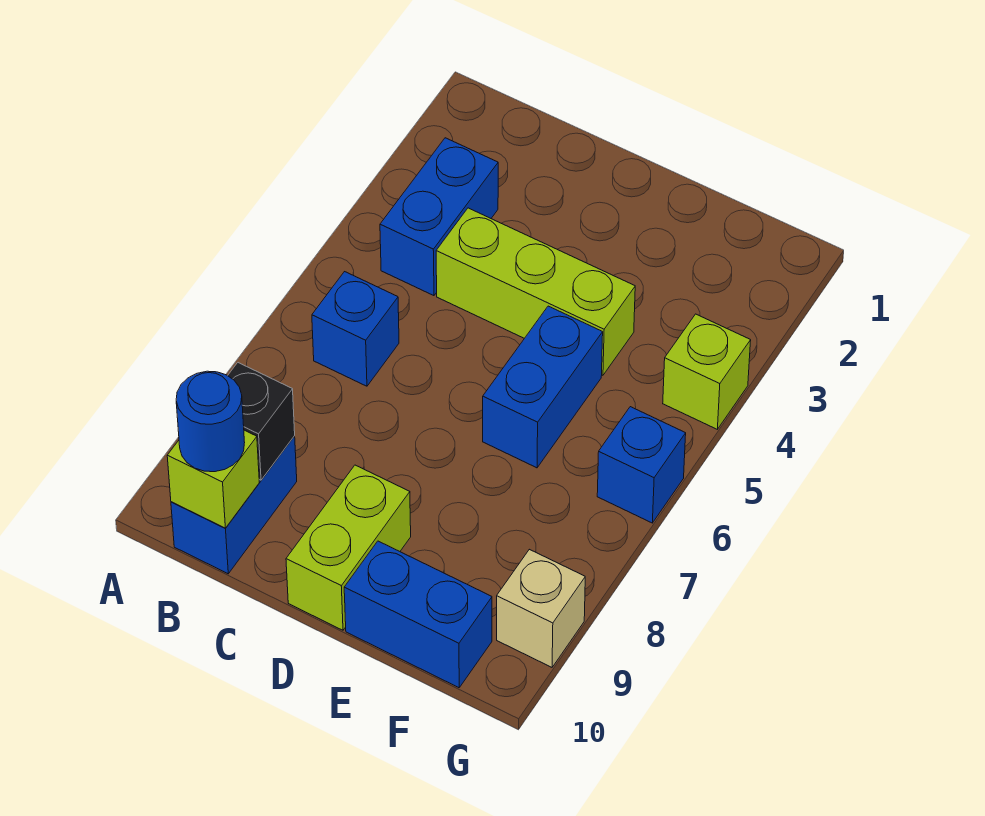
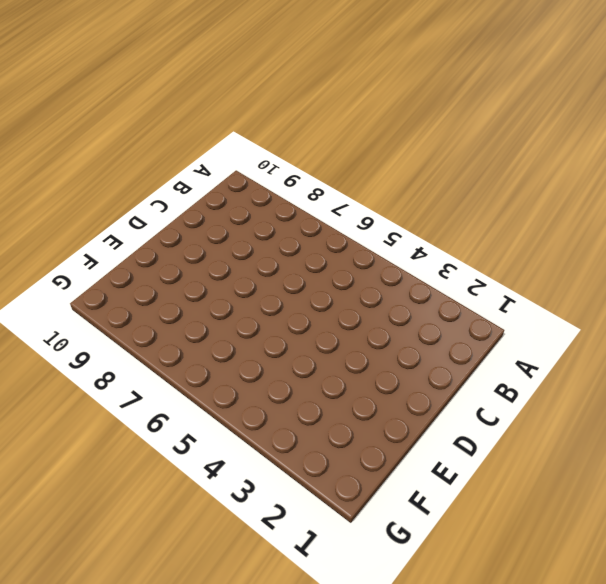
none -> blue 1x2 brick [380,138,498,296]
none -> blue 1x1 brick [312,272,399,386]
none -> blue 1x2 brick [171,436,297,574]

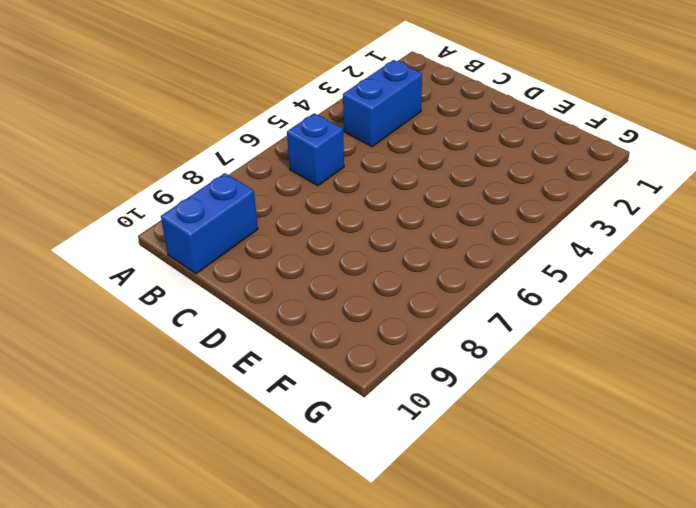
none -> lime 1x3 brick [436,208,635,375]
none -> lime 1x2 brick [286,465,411,630]
none -> blue 1x2 brick [483,306,603,468]

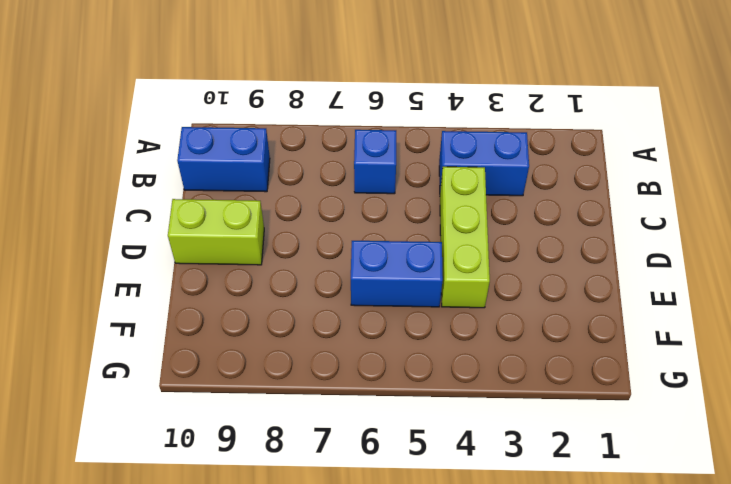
none -> blue 1x2 brick [344,541,492,688]
none -> lime 1x1 brick [663,314,751,429]
none -> blue 1x1 brick [597,407,686,523]

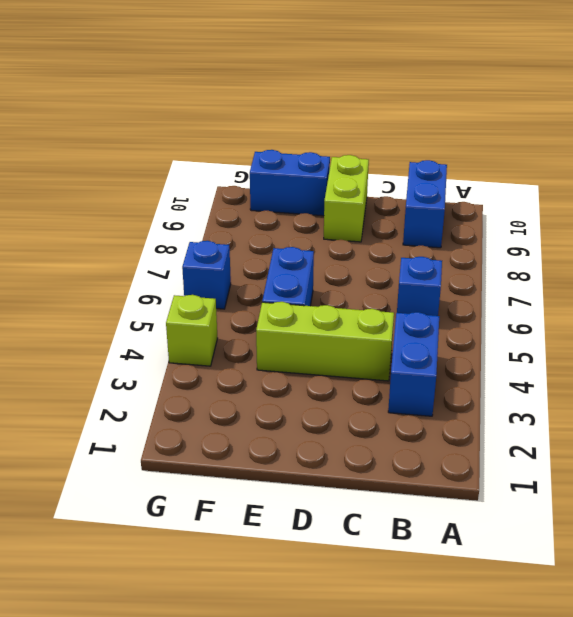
none -> tan 1x1 brick [497,549,585,667]
none -> black 1x1 brick [228,363,295,480]
none -> lime 1x1 brick [167,430,259,528]

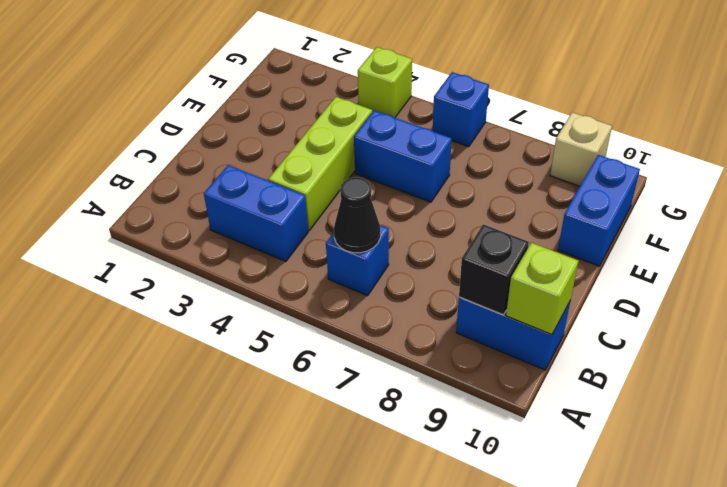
black 1x1 cone [334,177,380,253] -> none
none -> lime 1x2 brick [286,465,411,630]
none -> blue 1x1 round brick [176,371,245,472]

